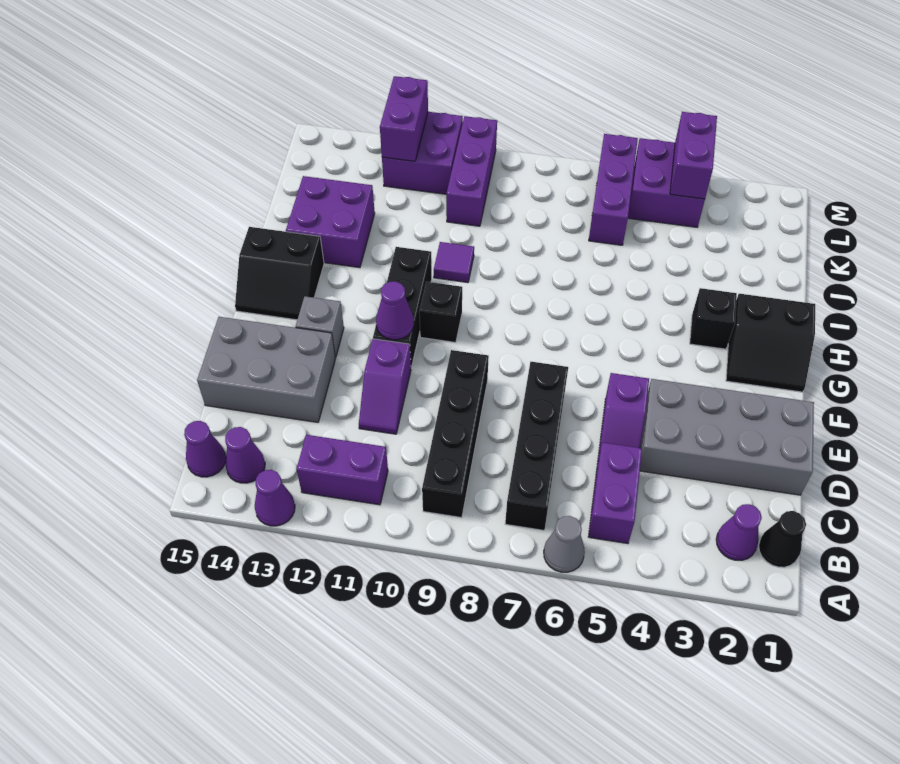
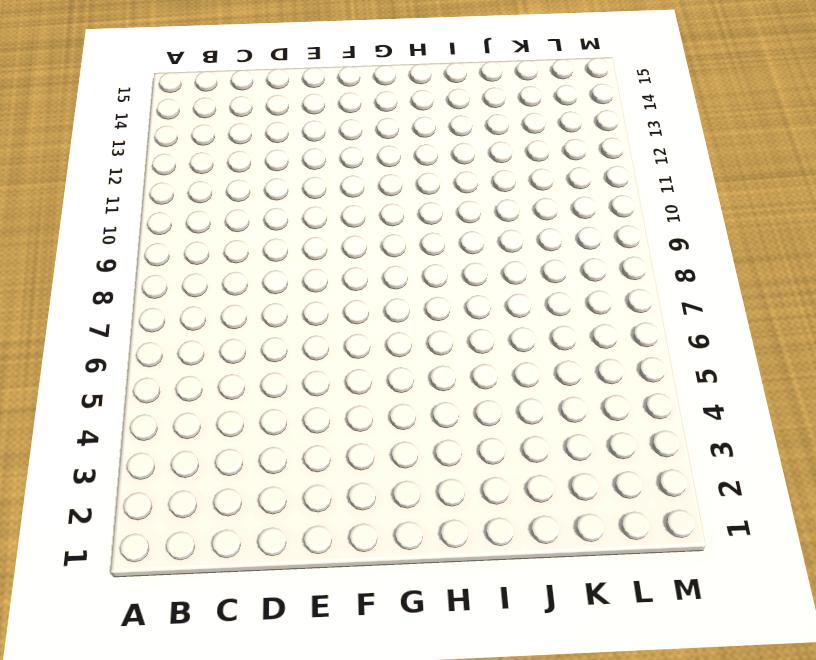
none -> grey 1x1 cone [544,516,585,572]
none -> purple 1x1 cone [255,470,295,526]
none -> black 1x1 cone [759,511,806,567]

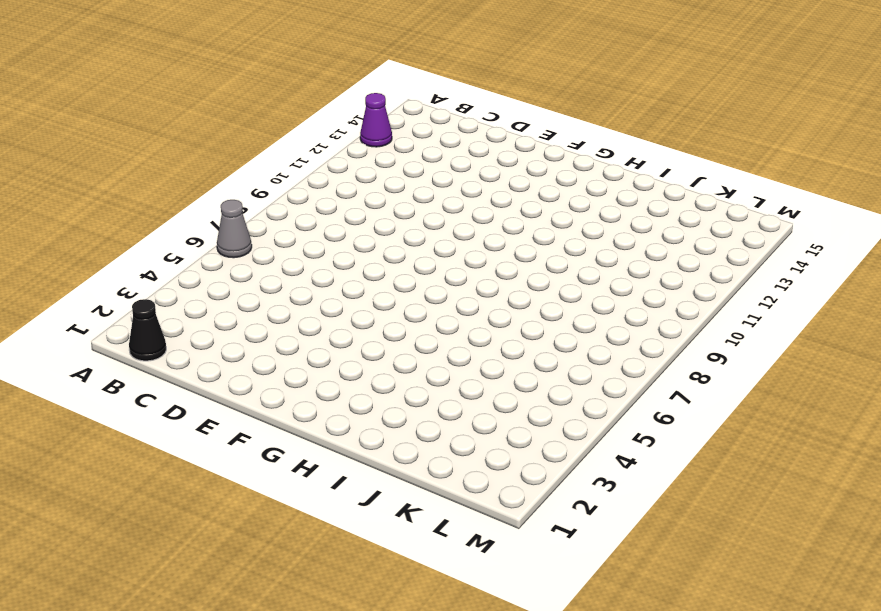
none -> purple 1x1 cone [716,504,762,560]
none -> purple 1x2 brick [588,442,642,544]
none -> black 1x4 brick [505,362,568,530]

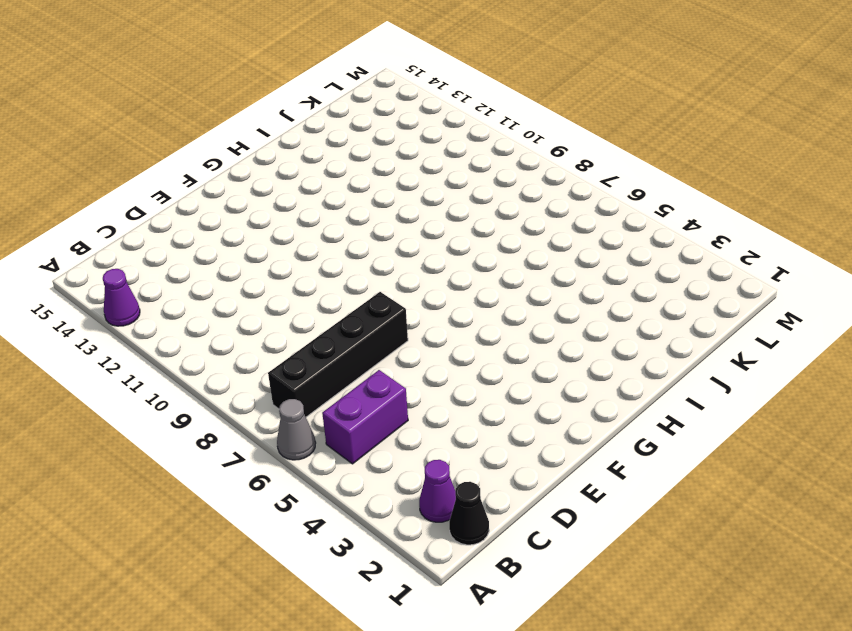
none -> black 1x4 brick [422,350,489,518]
none -> purple 1x2 brick [296,435,388,505]
none -> purple 1x1 cone [225,427,265,483]

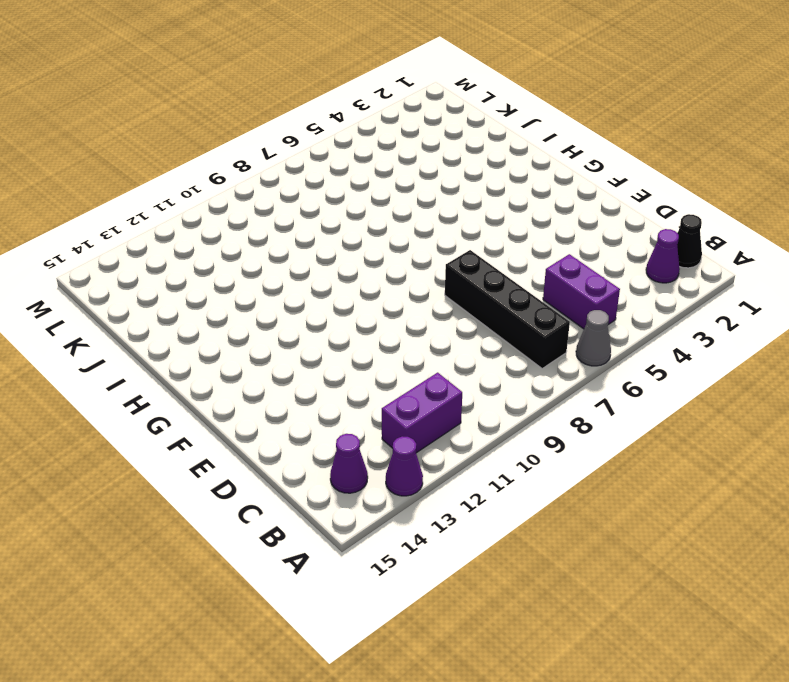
none -> black 1x4 brick [422,350,489,518]
none -> purple 1x1 cone [184,421,226,477]
none -> grey 2x4 brick [640,379,814,495]

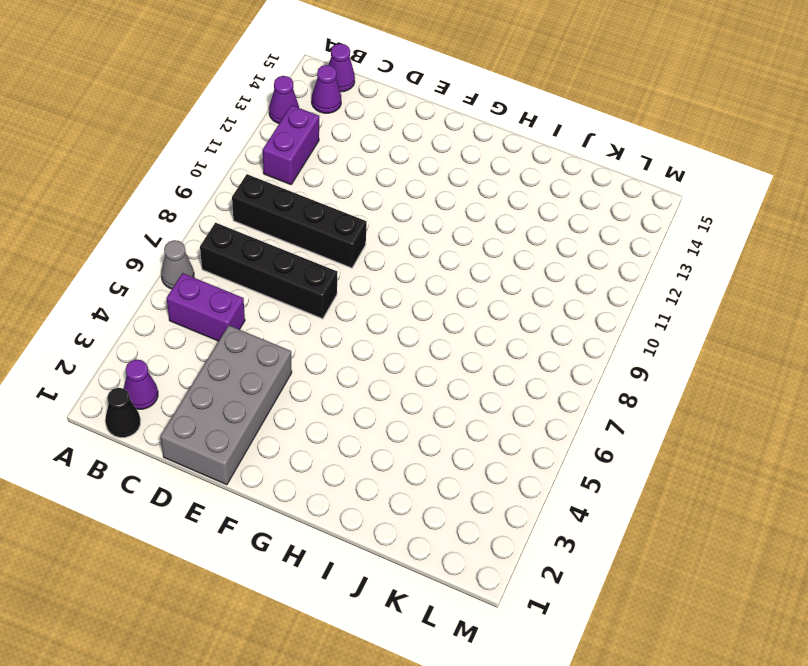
none -> purple 1x2 slope [598,373,649,459]
none -> purple 1x2 slope [359,339,411,434]
none -> grey 2x3 brick [197,317,335,422]

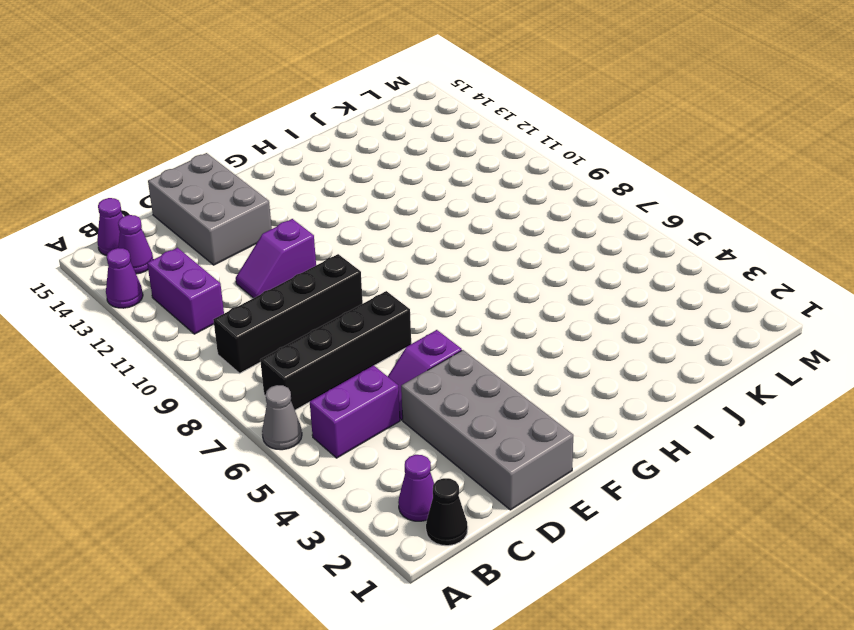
none -> black 1x3 brick [373,247,432,368]
none -> grey 1x1 brick [296,296,344,357]
none -> black 2x2 slope [726,294,815,392]

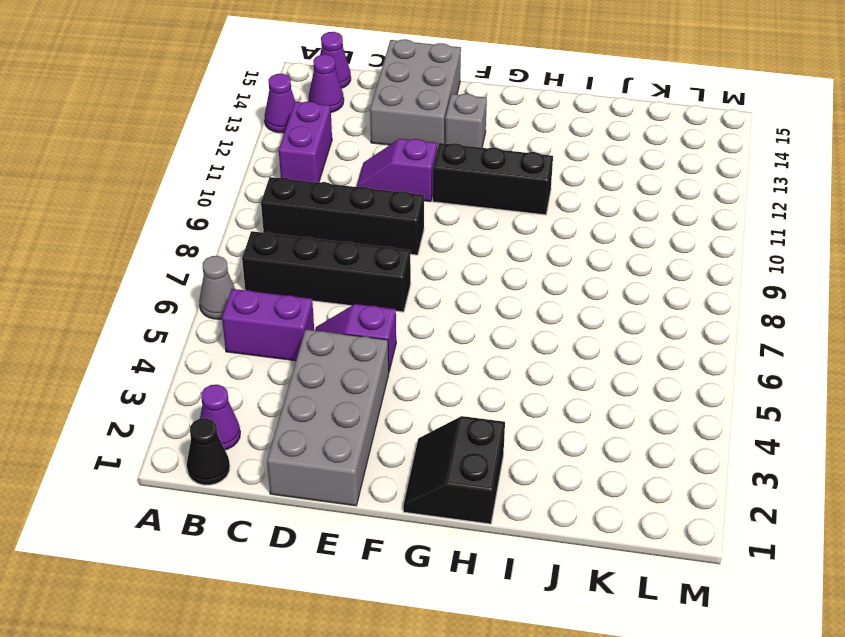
none -> black 1x1 brick [419,282,462,343]
none -> black 2x2 slope [235,227,324,320]
none -> black 1x1 brick [690,288,737,349]

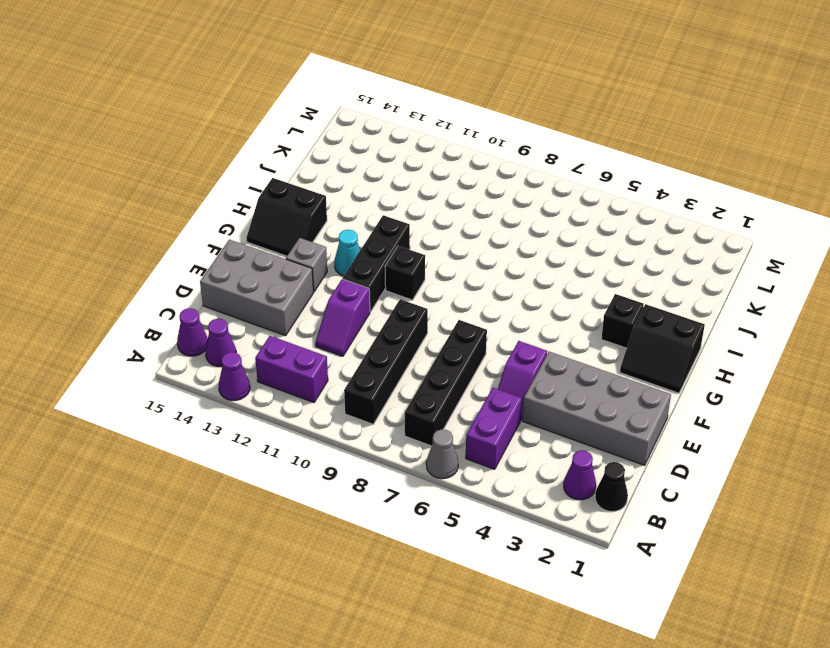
cyan 1x1 cone [334,230,360,276] -> none
none -> purple 1x1 tile [434,242,474,283]
none -> purple 2x2 brick [286,176,375,268]
none -> purple 1x3 brick [589,134,638,245]

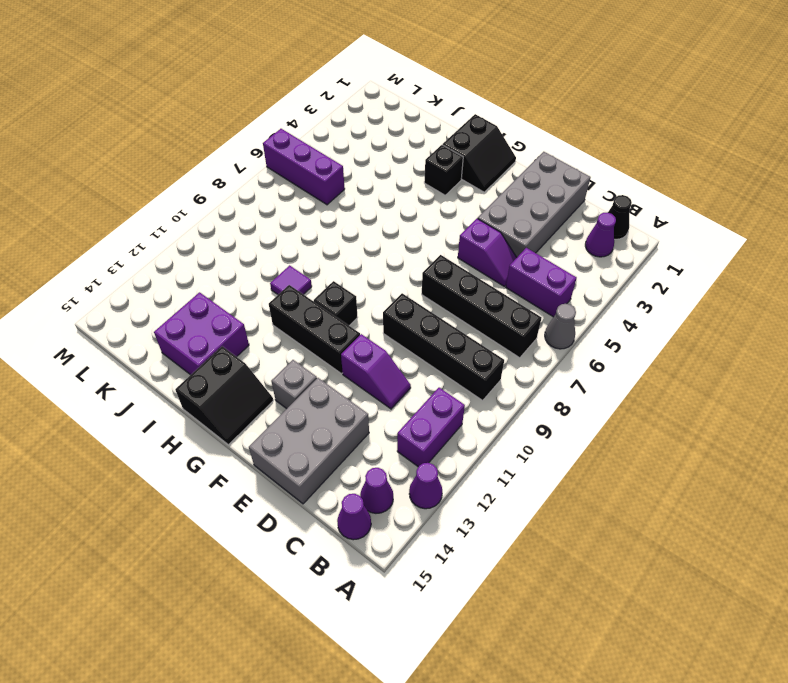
none -> purple 1x3 brick [446,116,497,226]
none -> purple 2x2 brick [628,138,705,227]
none -> purple 2x2 brick [382,112,463,194]

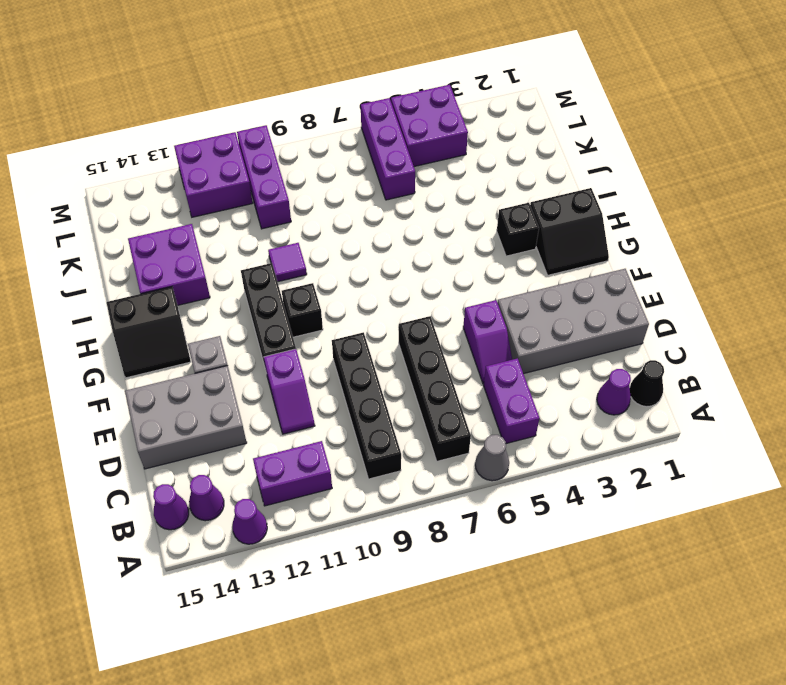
none -> purple 1x1 cone [376,281,414,340]
none -> purple 1x2 brick [670,112,717,199]
none -> purple 1x2 brick [380,76,428,161]

